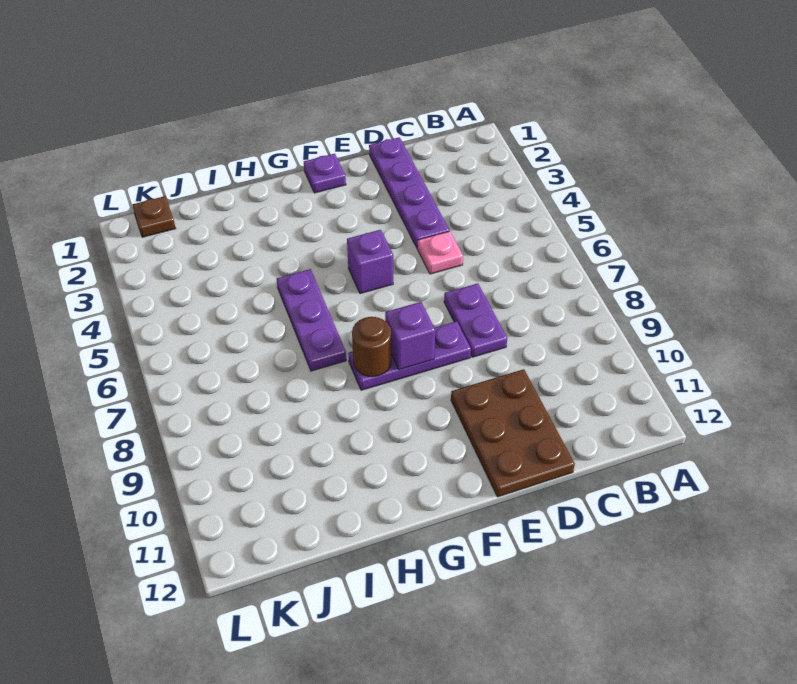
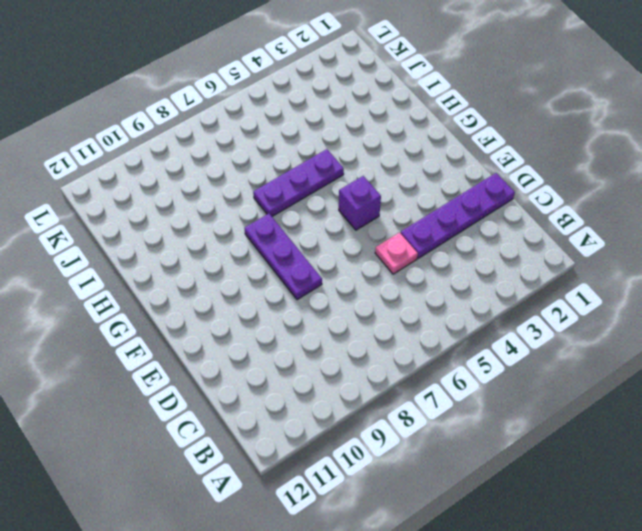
none -> purple 1x2 plate [444,283,507,357]
none -> brown 2x3 plate [451,369,575,497]

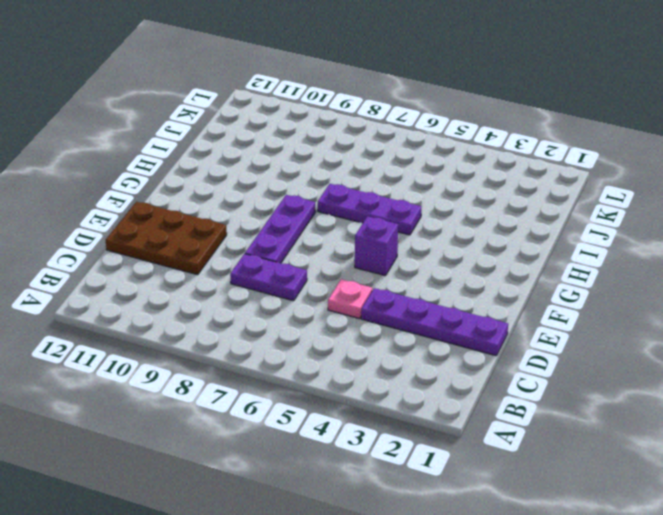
none -> purple 1x1 plate [304,154,346,193]
none -> brown 1x1 plate [132,196,176,237]

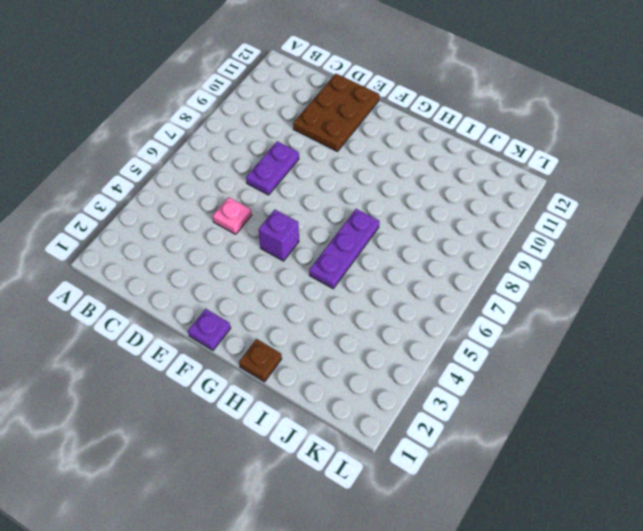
brown 1x1 plate [239,339,282,382] -> brown 1x1 plate moved to [132,196,176,237]
none -> purple 1x4 plate [369,137,449,247]
none -> purple 1x3 plate [348,321,471,390]

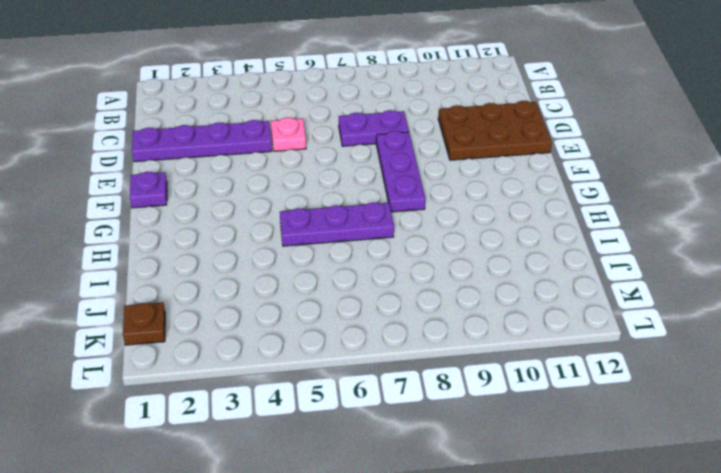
none -> purple 1x1 brick [347,230,393,294]
none -> purple 1x1 brick [385,302,435,370]

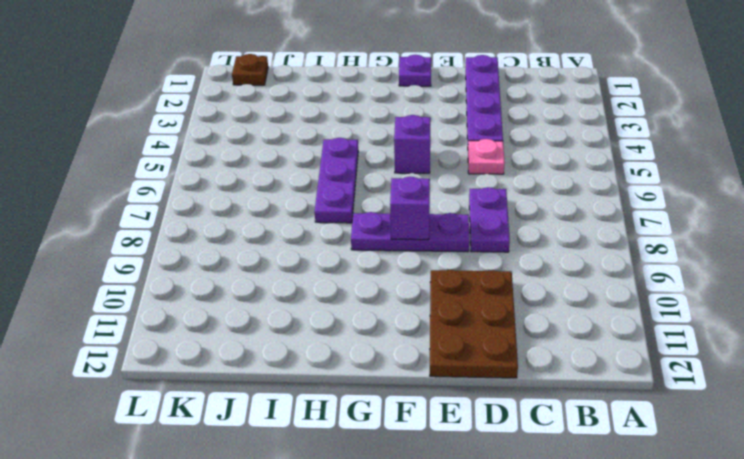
none -> brown 1x1 round brick [352,317,391,377]

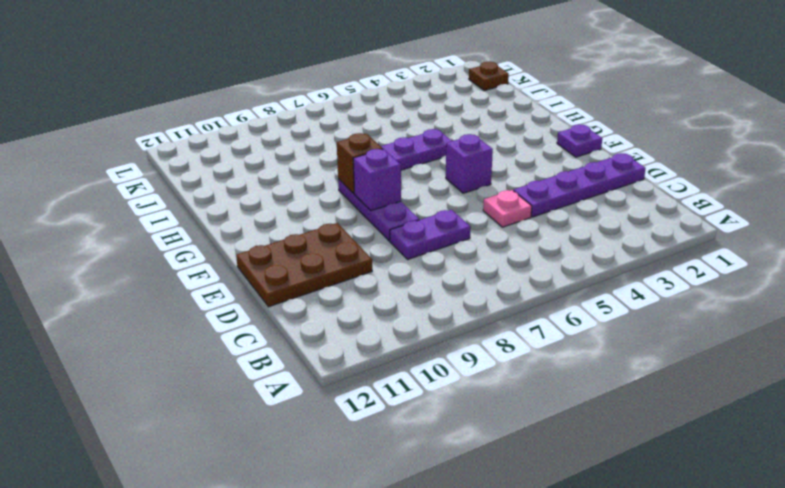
brown 1x1 brick [337,133,383,194] -> brown 1x1 round brick [352,317,391,377]

